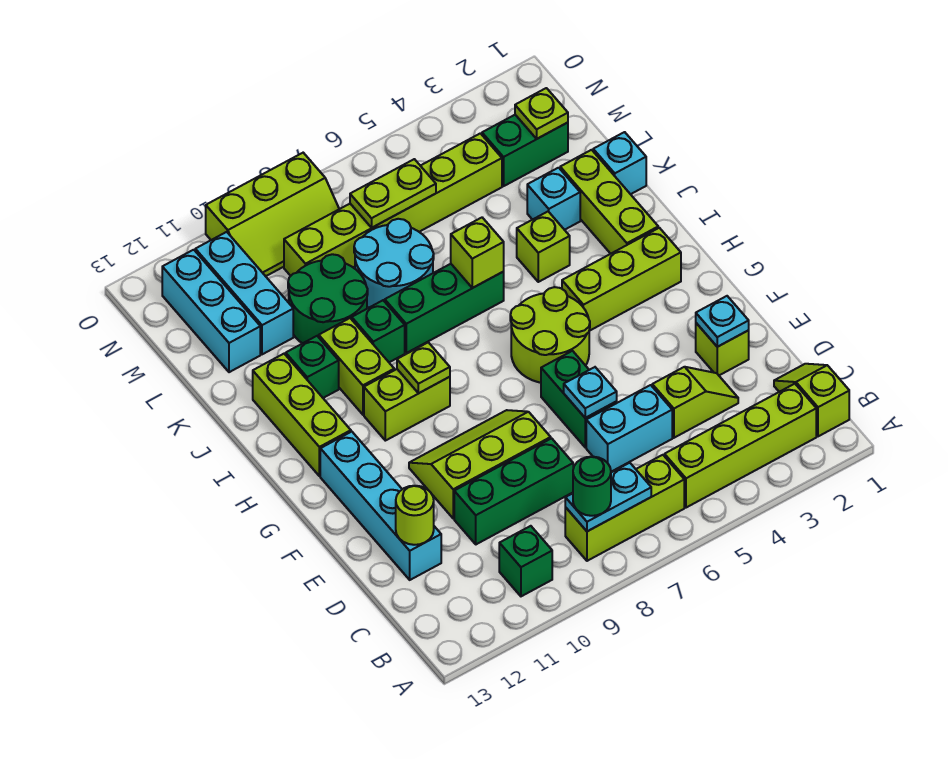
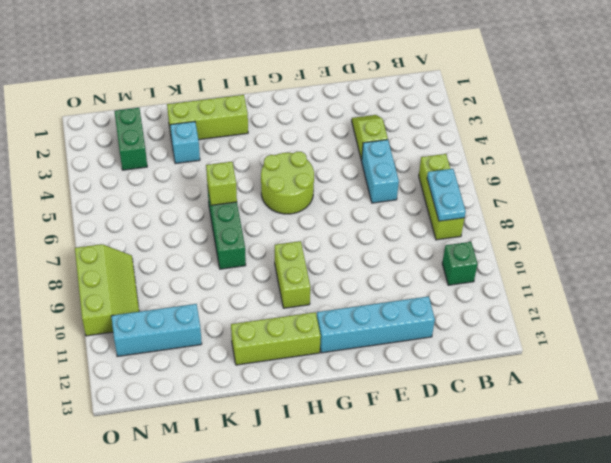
none -> lime 1x2 slope [774,364,849,436]
none -> lime 1x4 brick [665,384,816,508]
none -> green 1x3 brick [454,438,573,544]
none -> lime 1x1 brick [696,323,749,375]

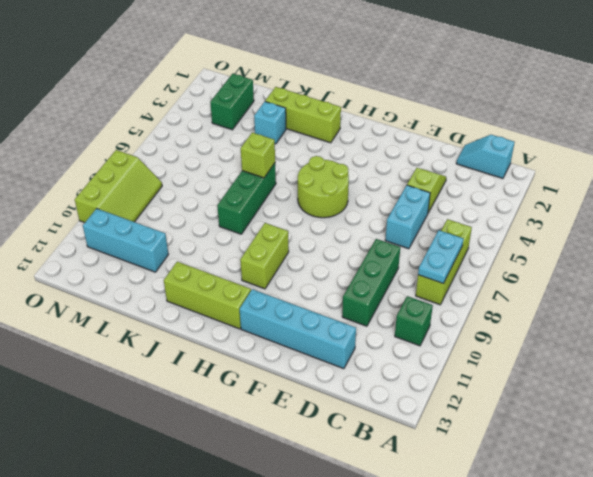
cyan 1x2 slope [456,135,514,179] -> lime 1x2 slope [774,364,849,436]
none -> lime 1x4 brick [665,384,816,508]
none -> lime 1x1 brick [696,323,749,375]
none -> green 1x2 brick [541,351,617,447]
none -> lime 2x3 slope [409,410,551,518]

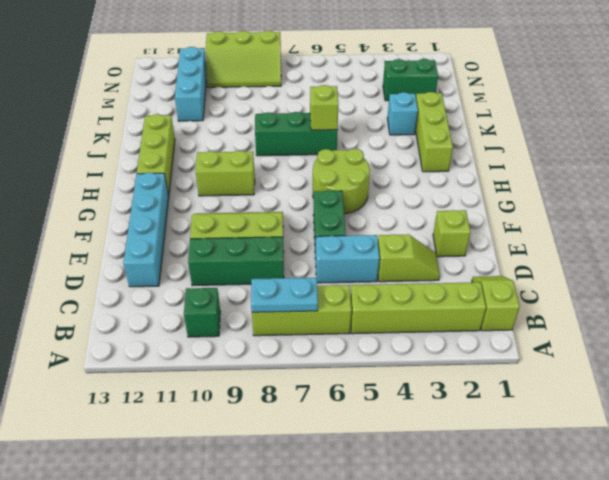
none -> lime 1x3 brick [562,228,681,331]
none -> lime 1x2 brick [319,318,394,414]
none -> lime 1x1 brick [517,212,570,282]
none -> green 1x1 brick [352,300,405,362]

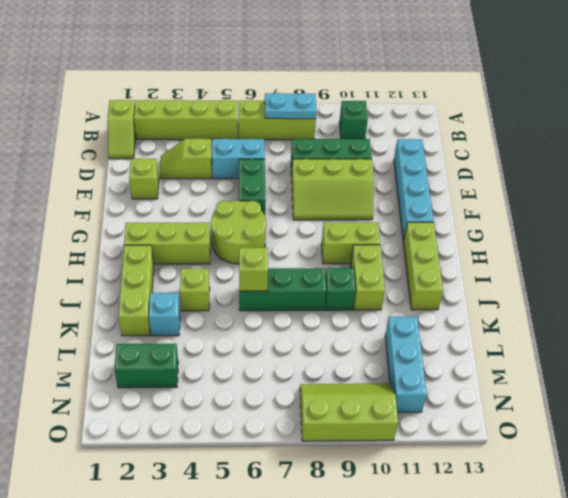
none -> green 1x1 brick [286,336,339,398]
none -> cyan 1x1 brick [593,132,646,194]
none -> cyan 2x2 round brick [354,219,434,308]
none -> green 2x2 round brick [288,254,368,343]

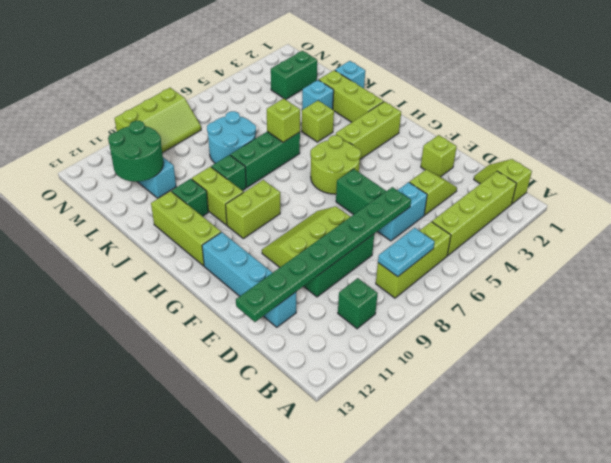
green 1x8 plate [236,187,411,322] -> lime 1x1 round brick [396,485,434,545]
green 2x2 round brick [108,121,164,182] -> green 2x2 round brick moved to [288,254,368,343]
none -> cyan 1x3 brick [162,250,260,372]
none -> lime 1x6 brick [284,133,502,276]
none -> cyan 1x1 plate [696,296,749,347]
none -> cyan 1x1 plate [564,367,617,418]

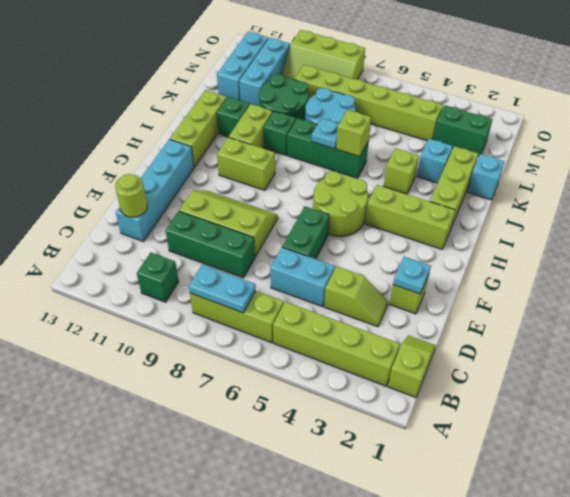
cyan 1x1 plate [312,118,339,149] -> cyan 1x1 plate moved to [564,367,617,418]
none -> lime 1x1 plate [397,342,450,393]
none -> lime 1x1 plate [515,88,568,139]
none -> lime 1x2 plate [350,159,436,228]
none -> green 1x1 round brick [573,457,611,516]

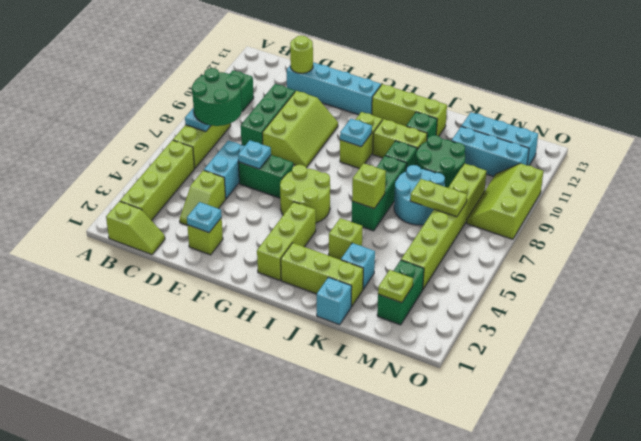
green 2x2 round brick [192,68,242,126] -> green 1x1 round brick [573,457,611,516]
cyan 1x1 plate [340,119,372,147] -> lime 1x1 plate [397,342,450,393]
lime 1x2 plate [410,179,467,217] -> lime 1x2 plate turned to [350,159,436,228]

